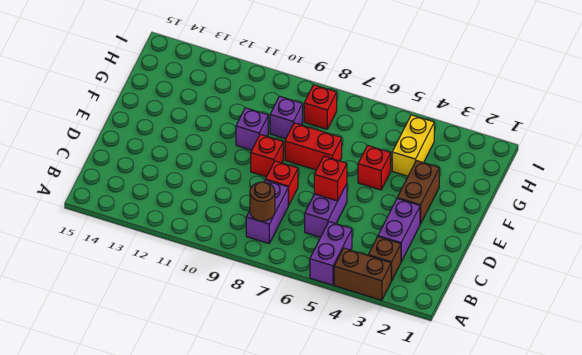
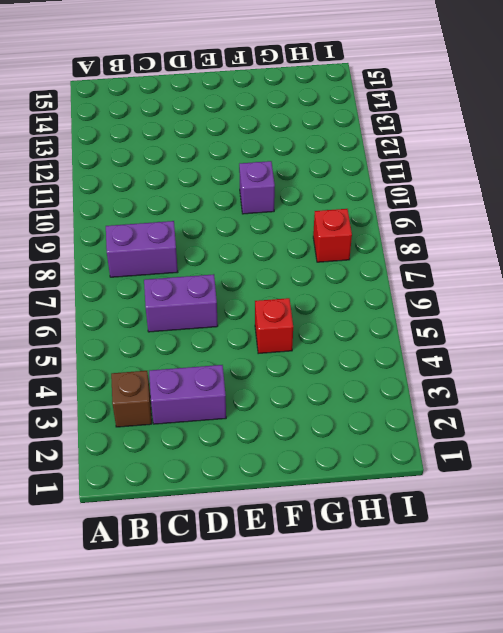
none -> brown 1x2 brick [334,248,391,300]
none -> purple 1x2 brick [310,222,352,285]
none -> red 1x1 brick [266,161,298,205]

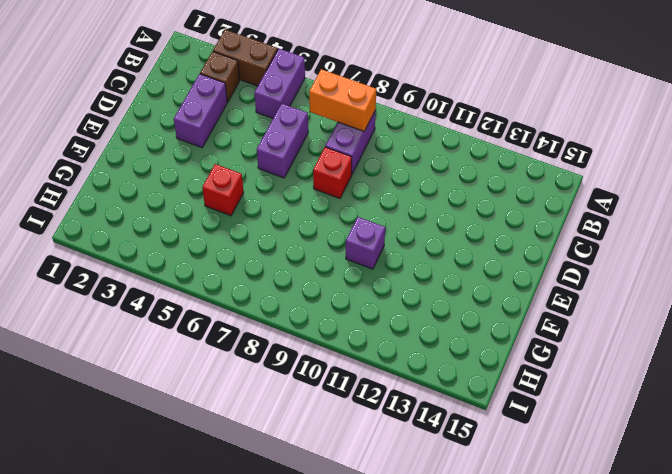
orange 1x2 brick [309,69,376,131] -> brown 1x1 round brick [250,182,275,221]
none -> brown 1x2 brick [397,160,439,224]
none -> red 1x1 brick [251,134,283,177]
none -> red 1x2 brick [285,123,342,170]

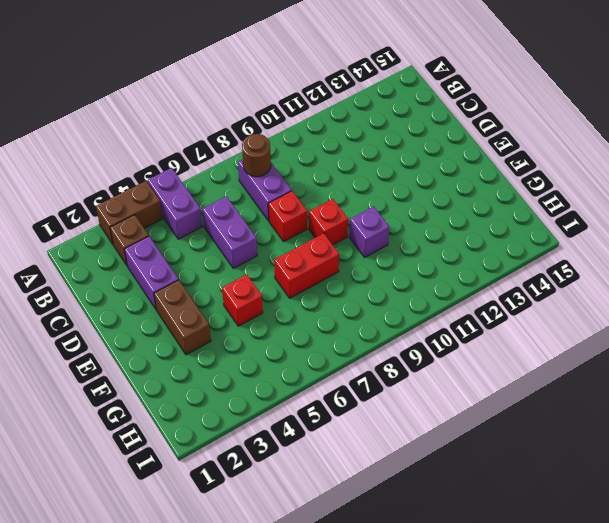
none -> yellow 1x2 brick [392,115,434,176]
none -> purple 1x1 brick [270,96,303,139]
none -> red 1x1 brick [304,85,337,129]

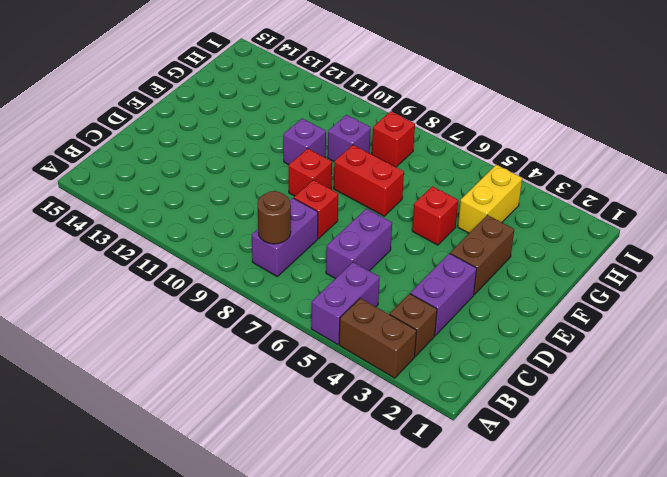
none -> red 1x1 brick [314,156,347,201]

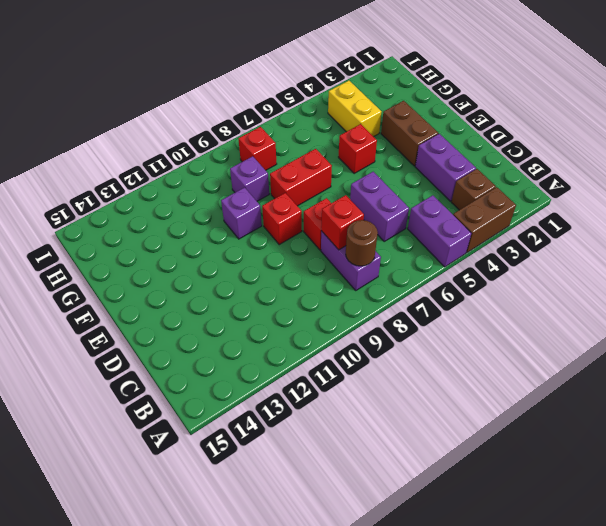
red 1x1 brick [321,195,364,250] -> red 1x1 brick moved to [314,156,347,201]

